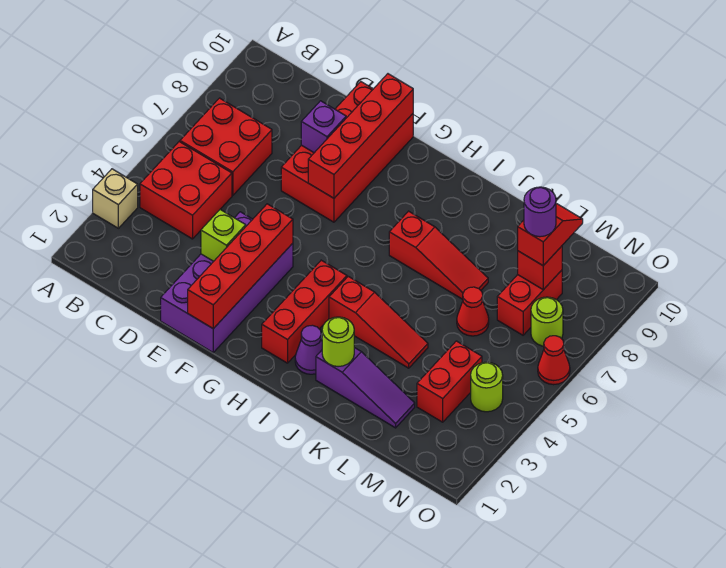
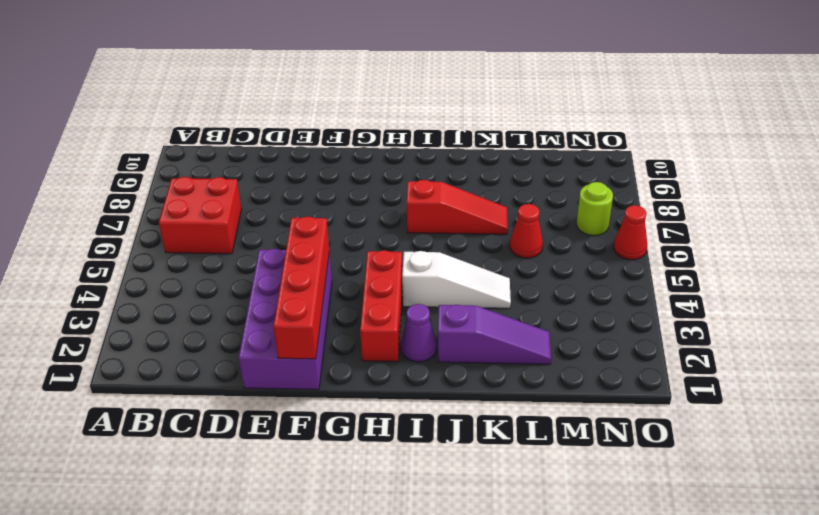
white 1x3 slope [402,251,511,308] -> red 1x3 slope [329,276,428,368]
none -> tan 1x1 brick [93,169,138,228]
none -> red 2x2 brick [140,142,232,239]
none -> red 2x4 brick [281,82,413,222]

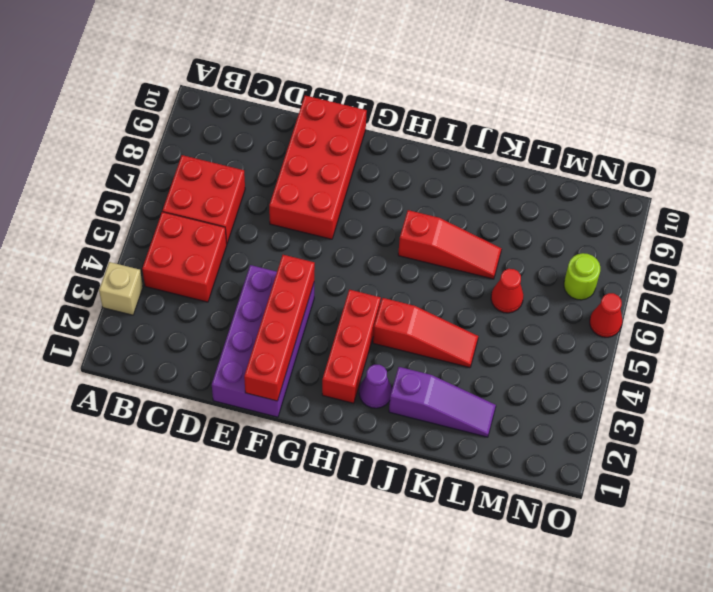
none -> red 1x2 brick [417,341,482,422]
none -> red 1x2 brick [497,270,562,335]
none -> lime 1x1 round brick [471,362,503,412]

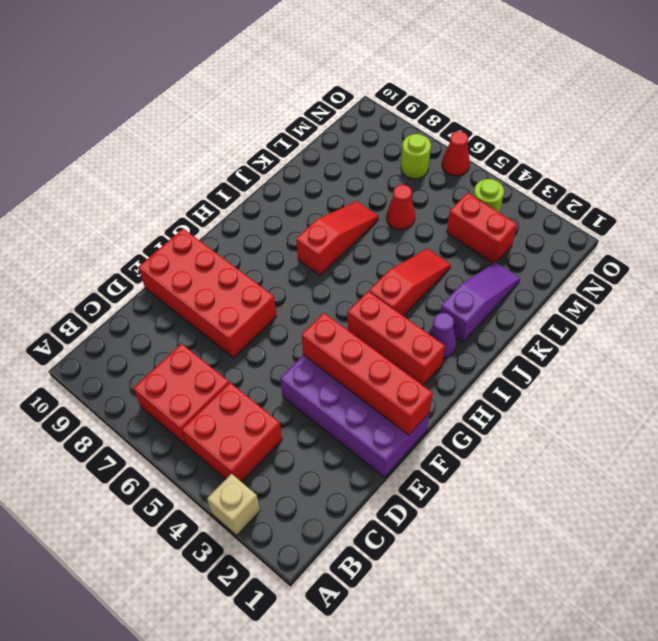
none -> red 1x2 brick [497,270,562,335]
none -> lime 1x1 brick [201,210,246,261]
none -> purple 1x1 brick [301,101,346,153]

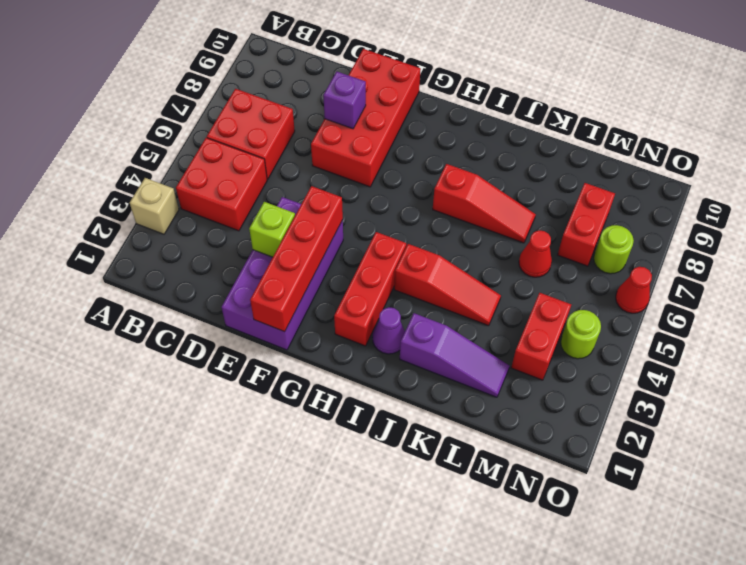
none -> red 1x4 brick [308,74,413,198]
none -> lime 1x1 round brick [322,317,354,367]
none -> red 1x1 brick [518,246,562,290]

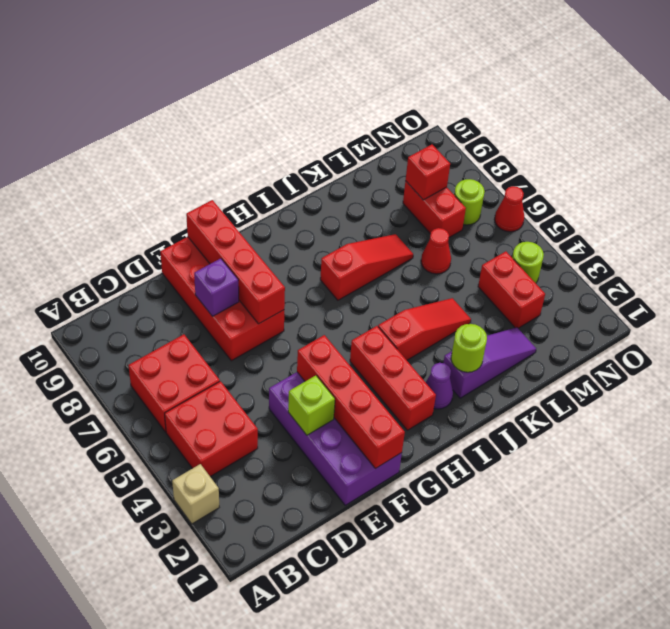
none -> red 1x2 slope [518,204,583,266]
none -> purple 1x1 round brick [524,187,556,237]

